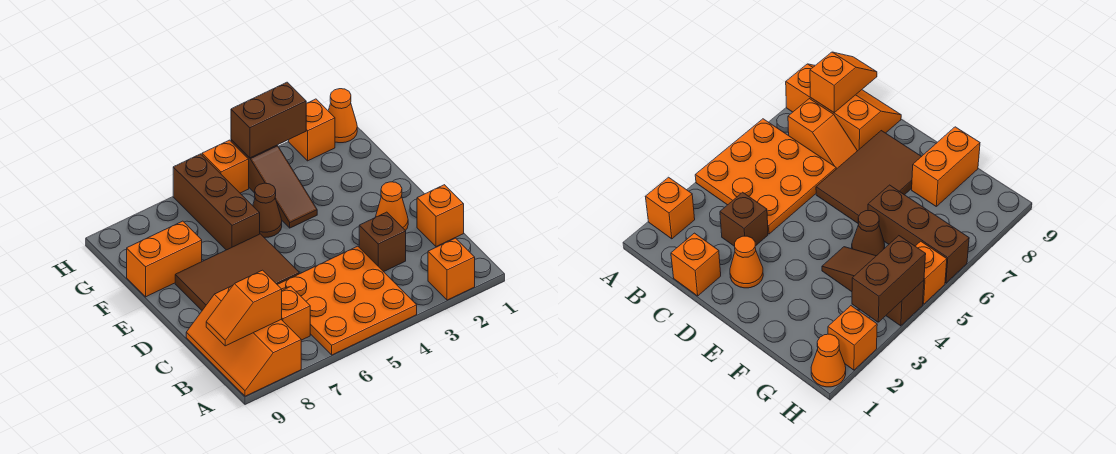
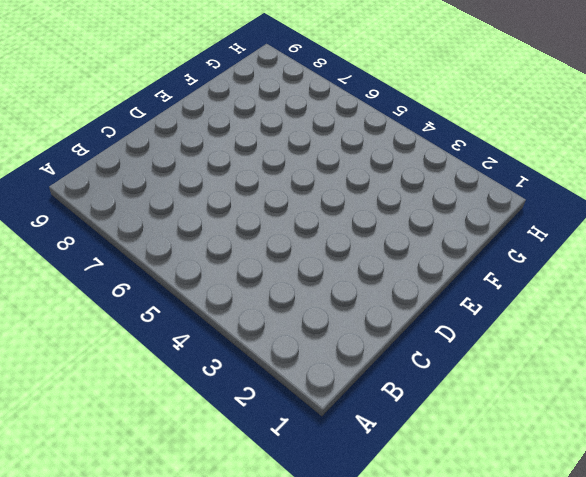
none -> orange 1x1 brick [428,238,475,300]
none -> orange 3x3 plate [277,246,417,355]
none -> orange 2x3 slope [186,285,301,396]

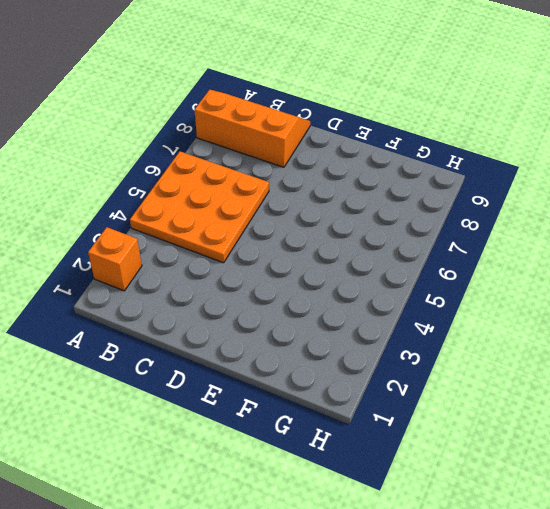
none -> orange 1x2 slope [281,287,310,340]
none -> orange 1x1 brick [417,185,464,247]
none -> brown 1x1 brick [359,212,406,272]

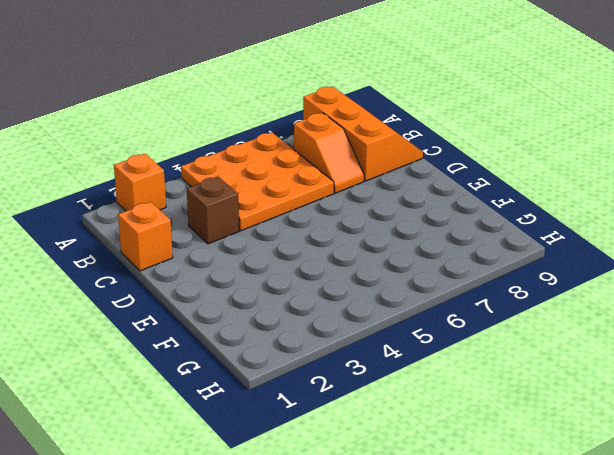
none -> orange 1x1 cone [376,182,408,231]
none -> brown 2x3 tile [175,234,299,310]
none -> brown 1x3 slope [231,140,317,228]

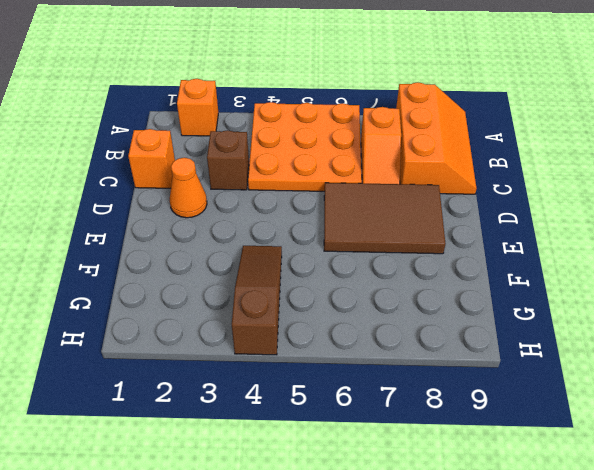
none -> brown 1x1 cone [253,183,282,238]
none -> brown 1x3 brick [173,154,260,250]
none -> orange 1x2 brick [127,221,202,297]

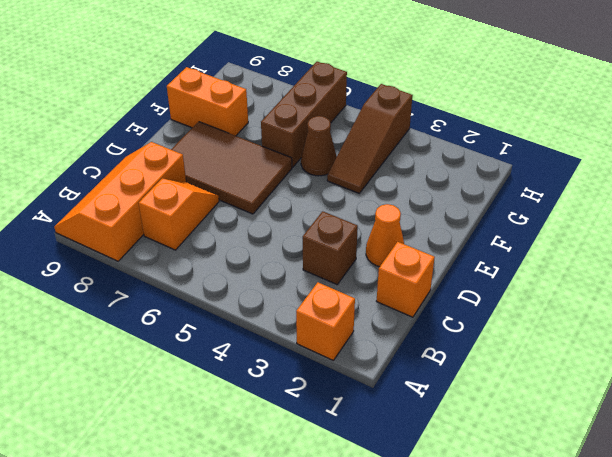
none -> orange 3x3 plate [277,246,417,355]
none -> orange 1x1 cone [328,89,357,143]
none -> orange 1x1 brick [289,99,335,161]

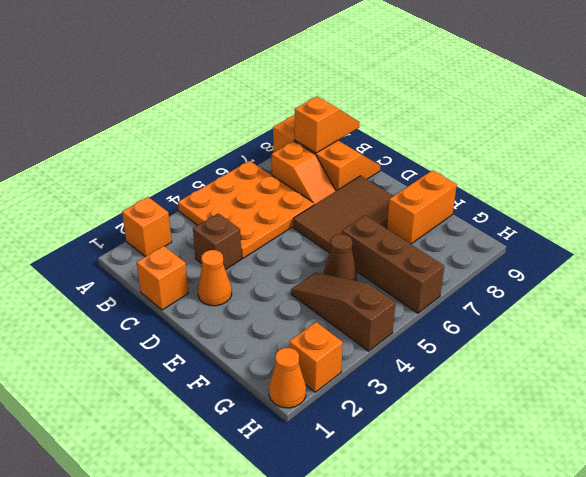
none -> orange 1x1 brick [202,140,249,193]
none -> brown 1x2 brick [231,82,306,158]

